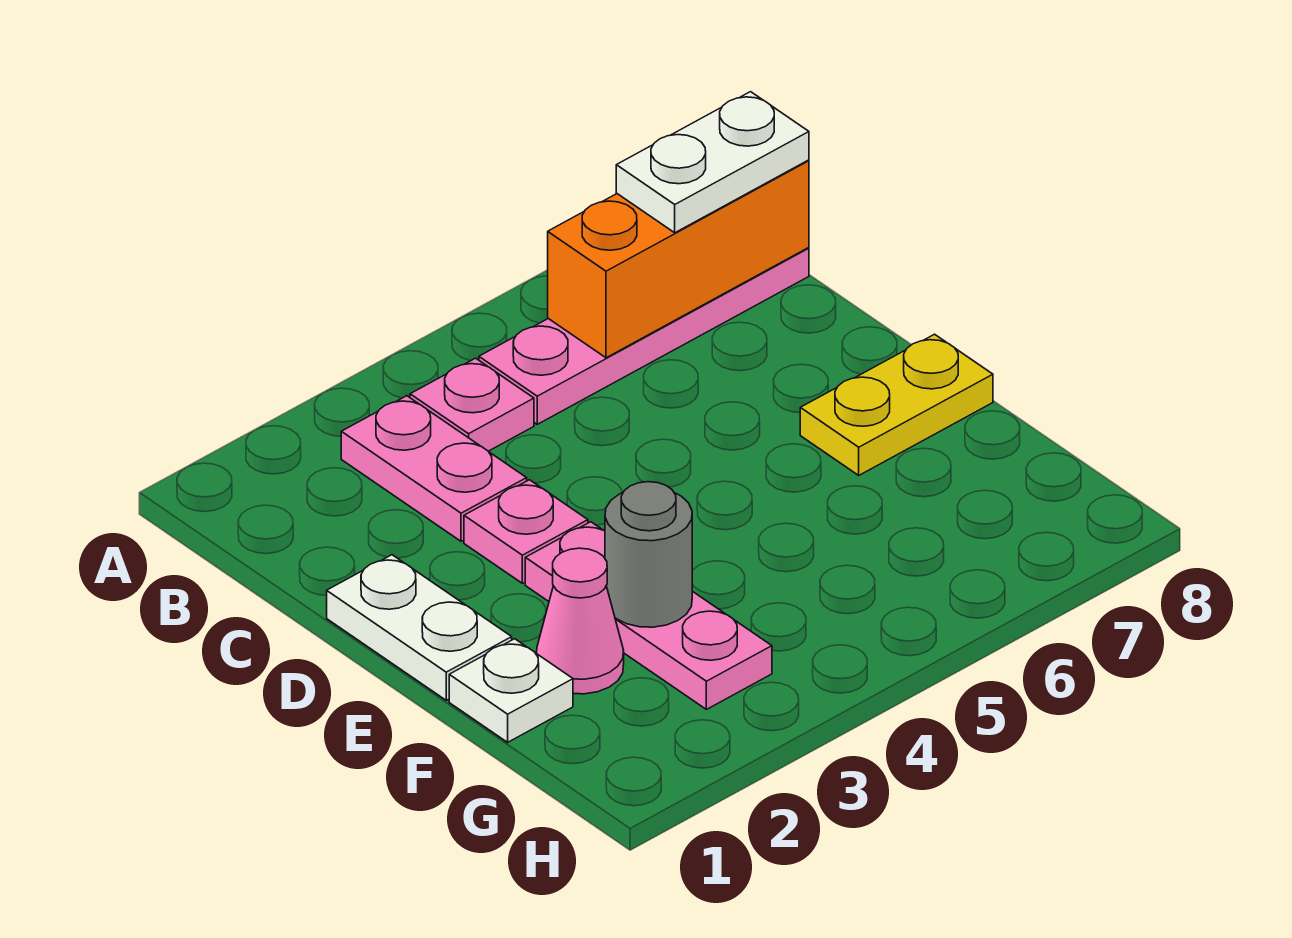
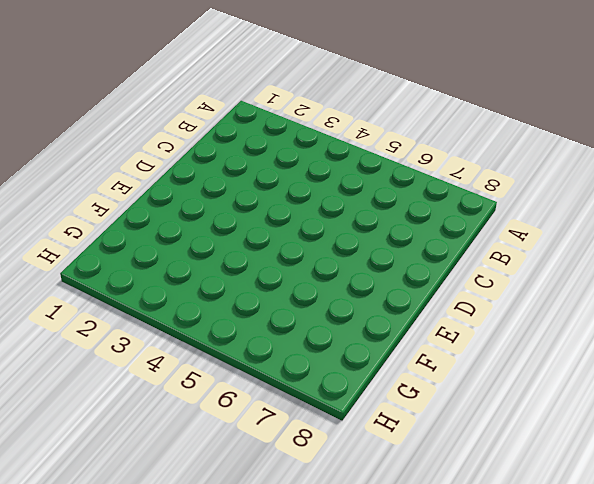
none -> pink 1x2 plate [341,396,527,541]
none -> pink 1x1 plate [410,358,534,451]
none -> pink 1x4 plate [479,248,809,424]

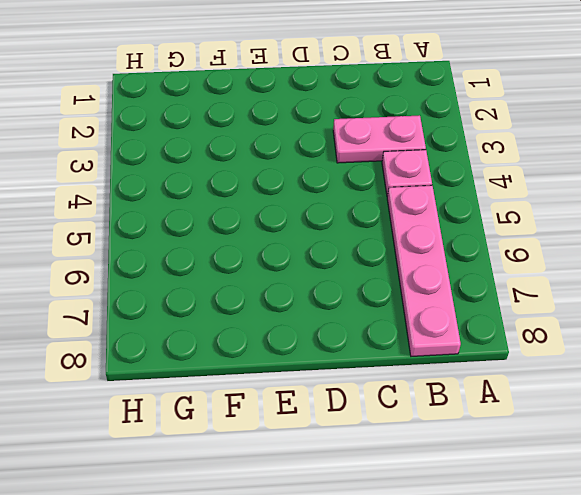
none -> white 1x2 plate [327,555,512,700]
none -> pink 1x1 plate [464,480,588,583]
none -> pink 1x3 plate [525,522,772,709]

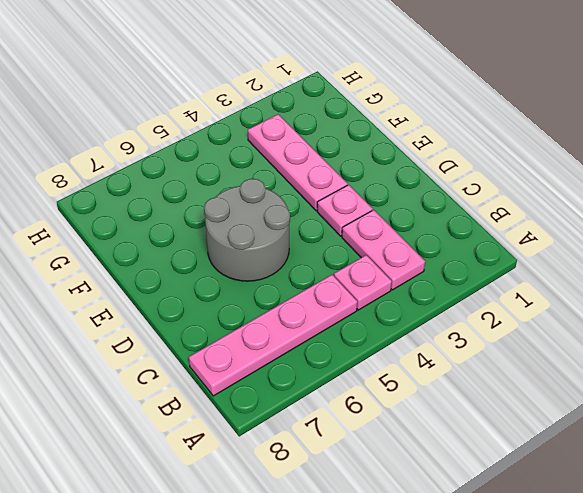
grey 2x2 round brick [204,179,290,281] -> none
none -> white 1x2 plate [327,555,512,700]
none -> yellow 1x2 plate [800,334,993,475]
none -> white 1x1 plate [449,639,573,742]

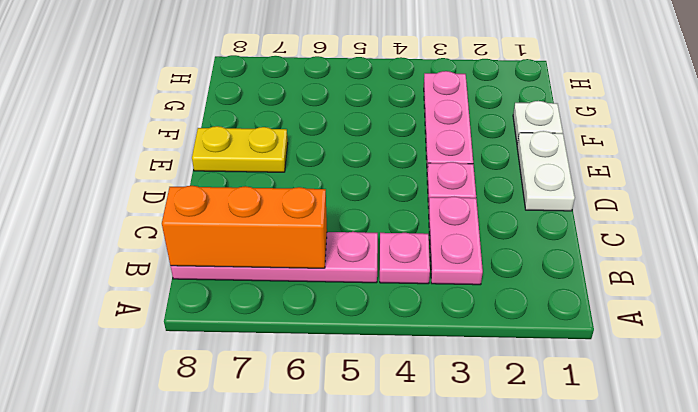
none -> pink 1x1 cone [536,548,624,694]
none -> grey 1x1 round brick [605,482,692,627]
none -> white 1x2 plate [616,92,809,233]

